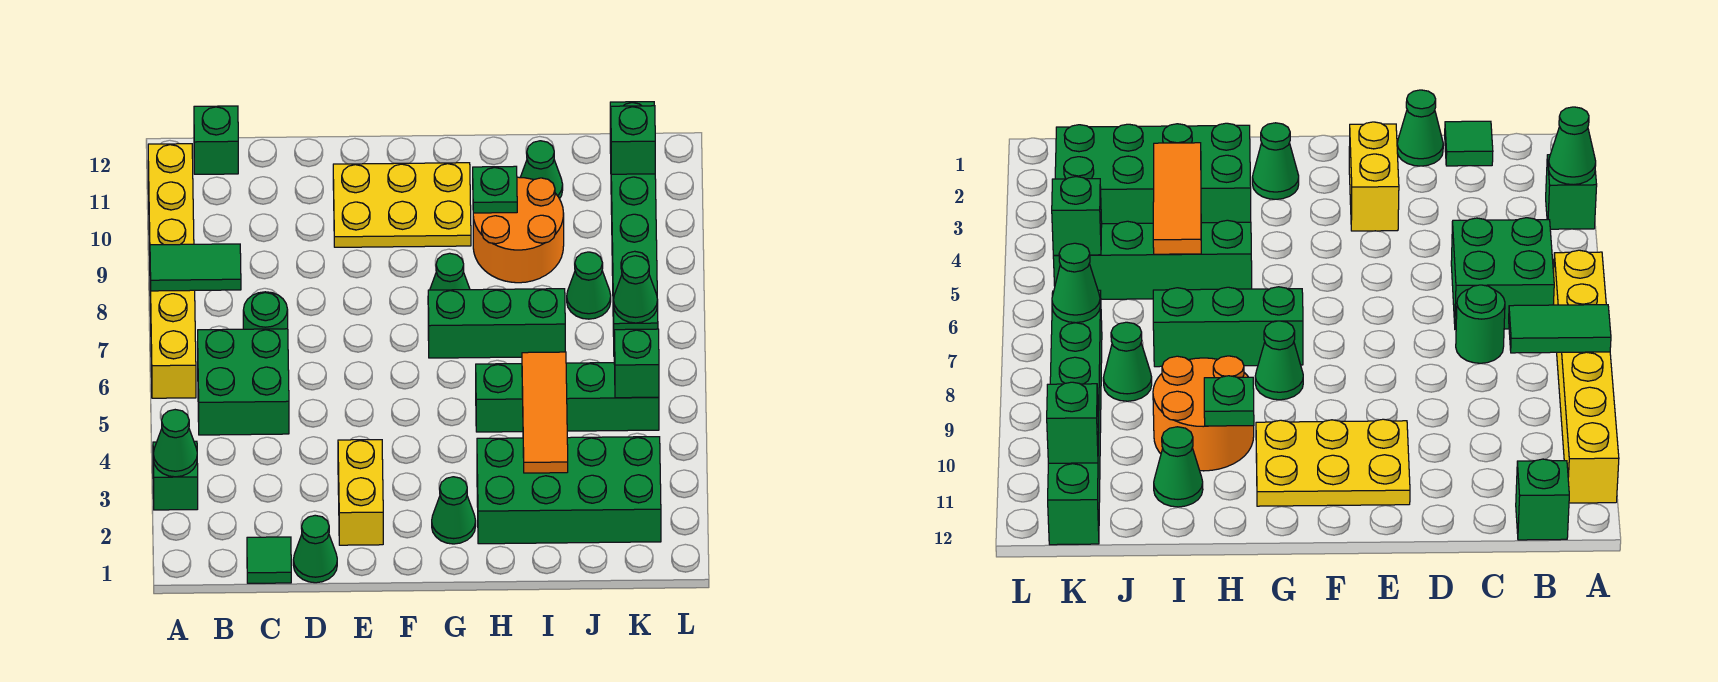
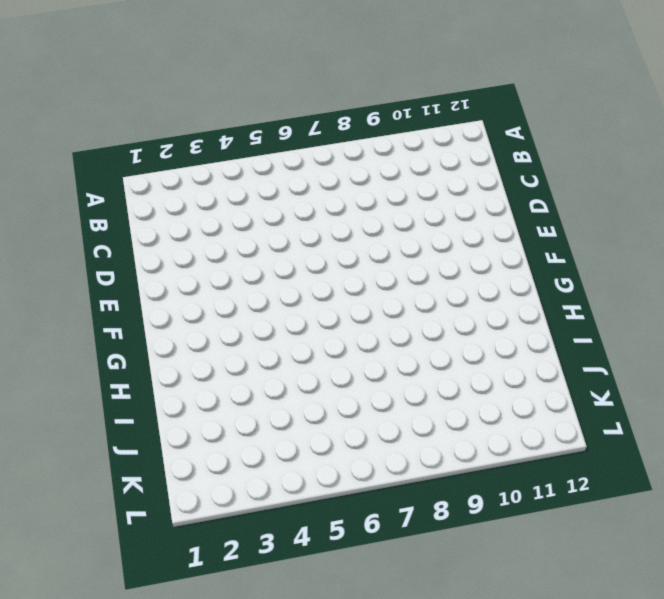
none -> green 1x1 brick [153,441,198,510]
none -> yellow 1x6 brick [148,144,196,398]
none -> green 2x2 brick [198,329,289,435]

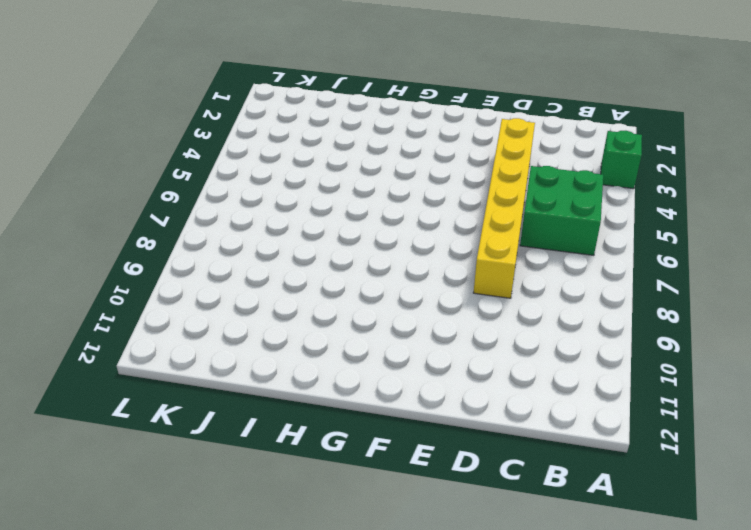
yellow 1x6 brick [473,118,535,298] -> yellow 1x6 brick moved to [148,144,196,398]
none -> green 1x1 brick [194,106,238,174]
none -> green 1x1 tile [247,537,291,583]
none -> green 1x1 round brick [243,292,288,329]

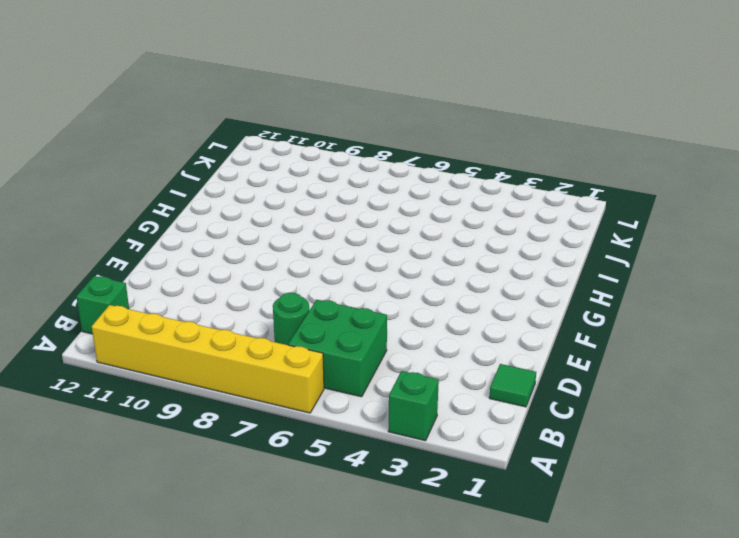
none -> green 1x1 cone [293,515,337,583]
none -> yellow 1x2 brick [338,440,383,545]
none -> yellow 2x3 plate [333,163,471,247]

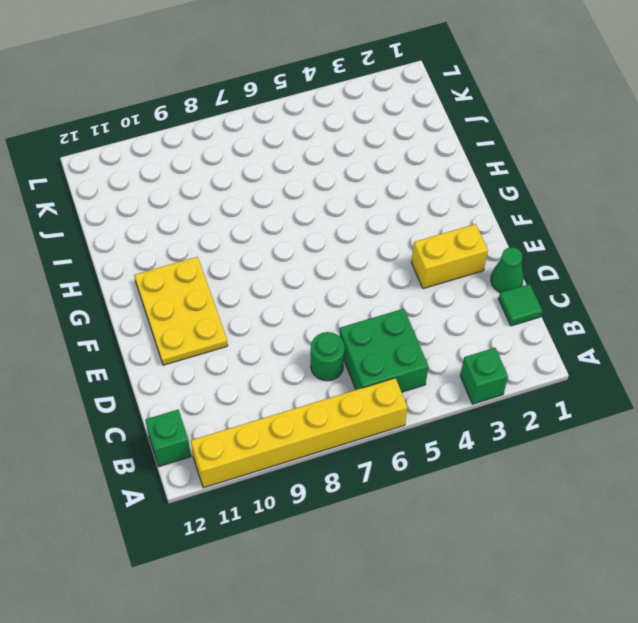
none -> green 1x1 cone [432,477,476,544]
none -> green 1x3 brick [428,289,565,358]
none -> green 1x1 cone [430,253,470,290]

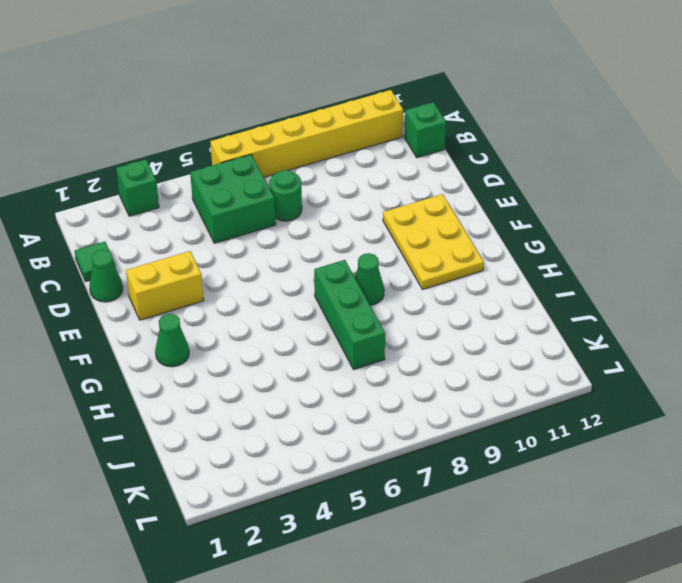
none -> green 2x4 brick [477,437,661,544]
none -> green 1x4 brick [476,363,659,432]
none -> orange 2x2 round brick [473,177,564,283]

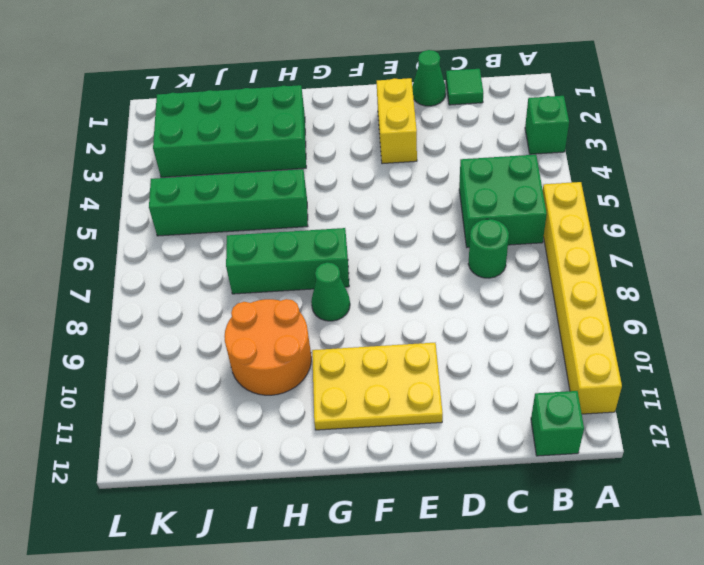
none -> green 1x1 cone [432,477,476,544]
none -> green 1x1 cone [520,141,563,199]
none -> green 1x1 cone [567,252,611,319]

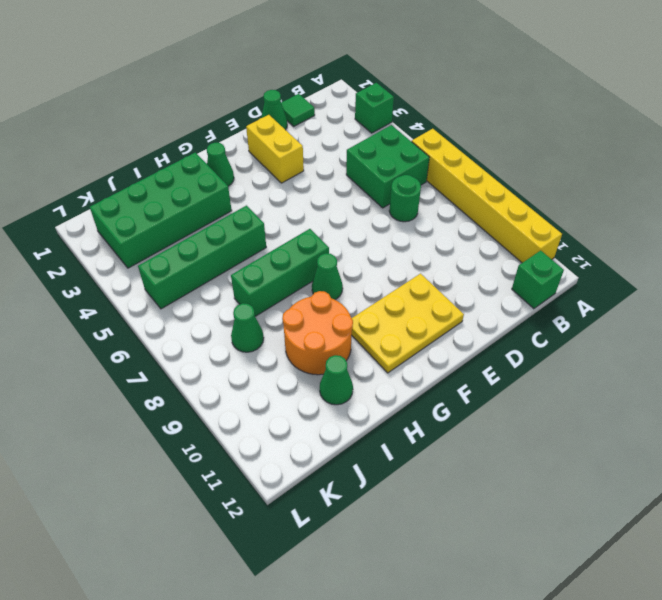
none -> green 1x6 brick [610,102,658,336]
none -> green 1x1 cone [153,410,197,477]
none -> green 1x2 tile [150,244,241,291]

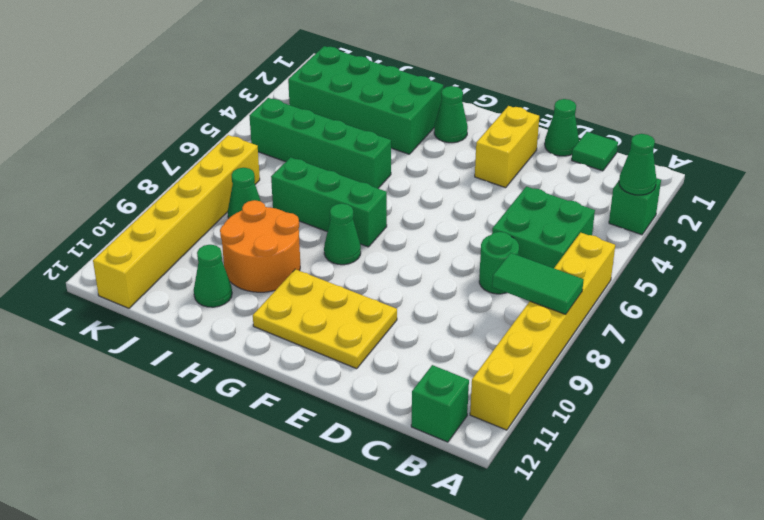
yellow 1x6 brick [93,135,260,308] -> green 1x6 brick [610,102,658,336]
none -> green 1x1 plate [473,166,517,213]
none -> orange 1x3 tile [522,352,568,473]
none -> green 1x1 brick [614,329,659,398]

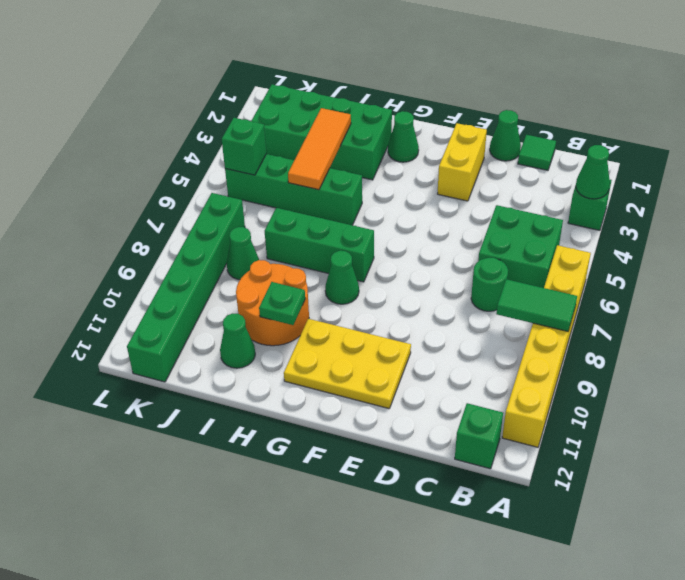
none -> green 1x1 cone [614,256,658,323]
none -> green 1x1 brick [611,106,655,174]

